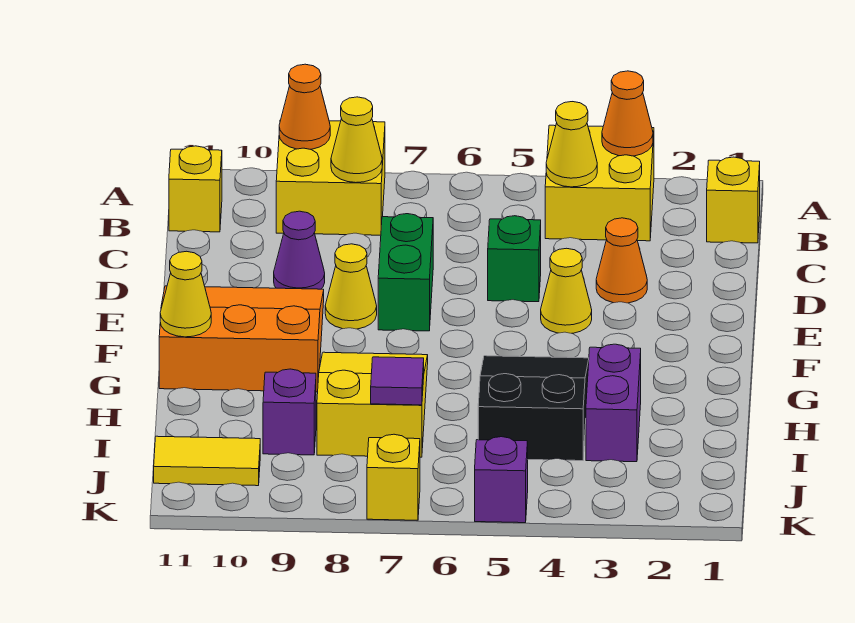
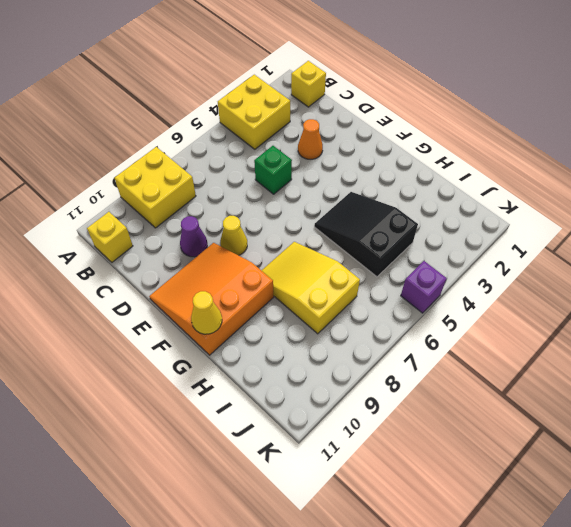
none -> green 1x2 brick [378,214,433,331]
none -> yellow 1x1 cone [541,248,592,333]
none -> purple 1x2 brick [586,344,641,462]

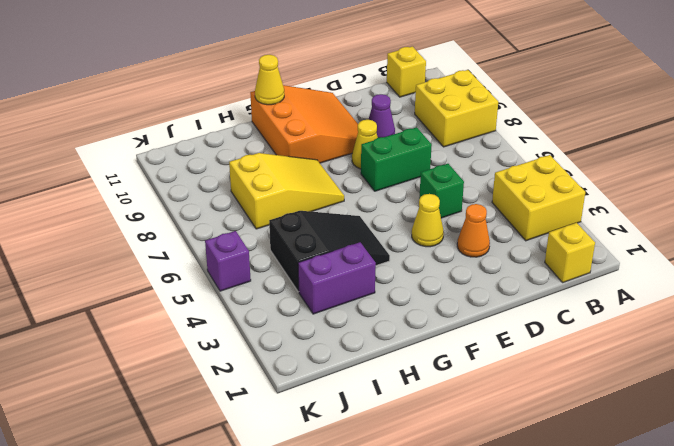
none -> purple 1x1 brick [263,369,316,455]
none -> yellow 1x2 tile [154,436,260,486]
none -> yellow 1x1 brick [367,434,420,520]

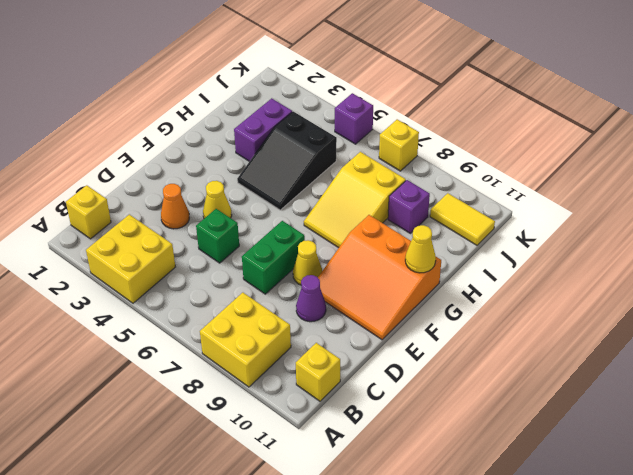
none -> orange 1x1 cone [602,71,653,156]
none -> orange 1x1 cone [279,64,330,149]
none -> yellow 1x1 cone [546,102,597,187]

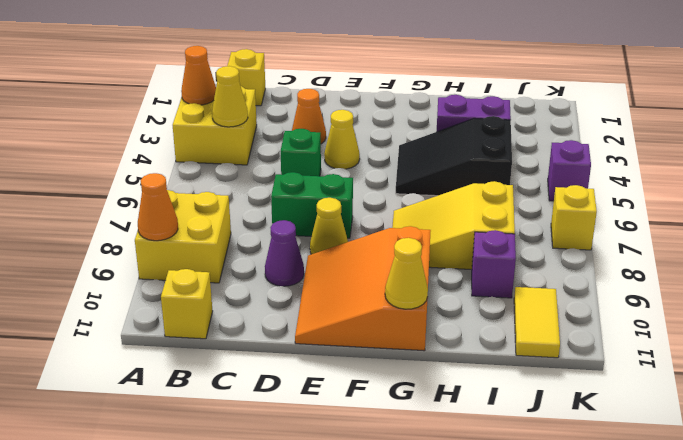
none -> yellow 1x1 cone [331,97,382,183]
none -> purple 1x1 tile [371,357,424,405]

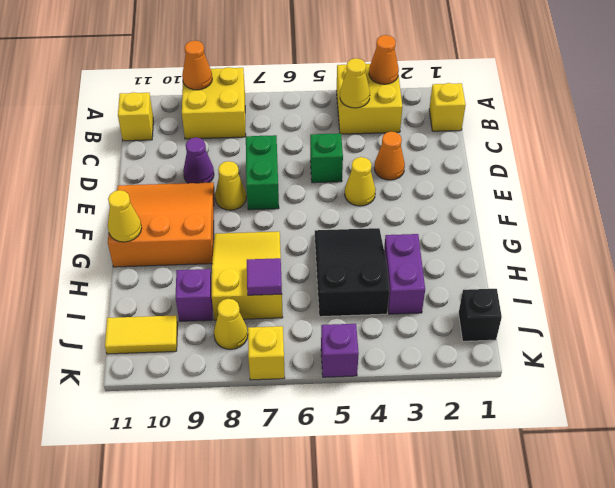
black 1x1 brick [459,289,502,341] -> none
yellow 1x1 cone [214,299,248,349] -> yellow 1x1 cone moved to [331,97,382,183]

